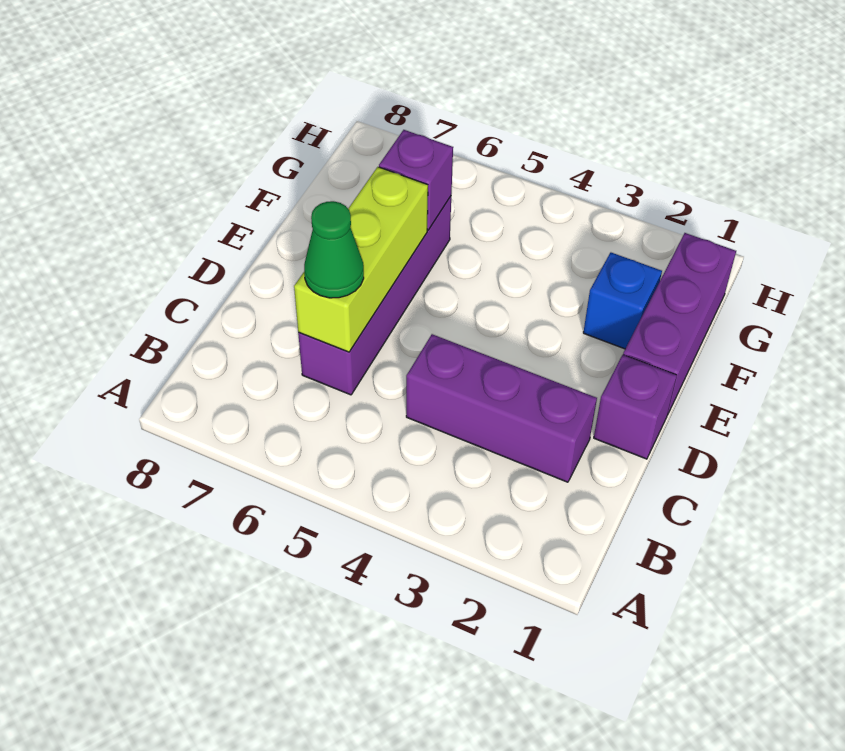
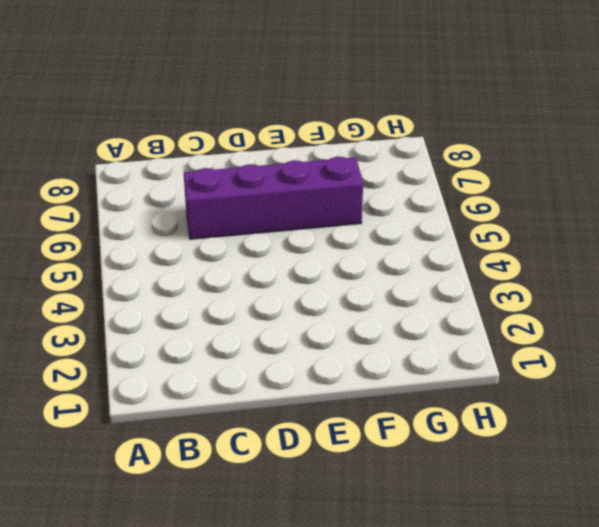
none -> purple 1x3 brick [406,334,597,482]
none -> purple 1x1 brick [594,355,677,459]

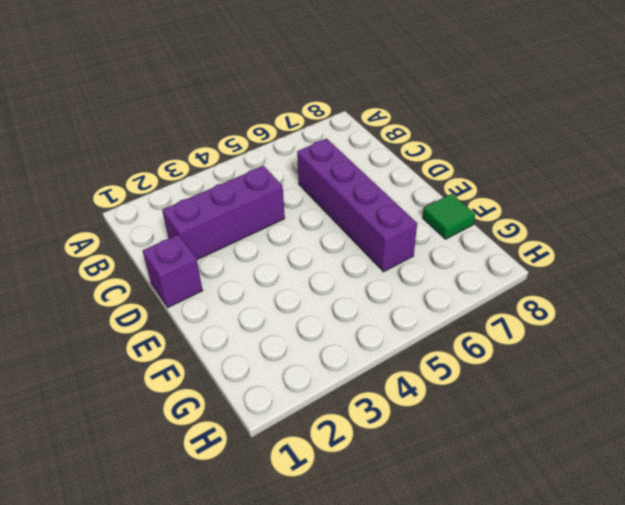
green 1x1 tile [423,194,475,239] -> none
none -> purple 1x3 brick [623,233,736,415]
none -> blue 1x1 brick [583,253,662,349]

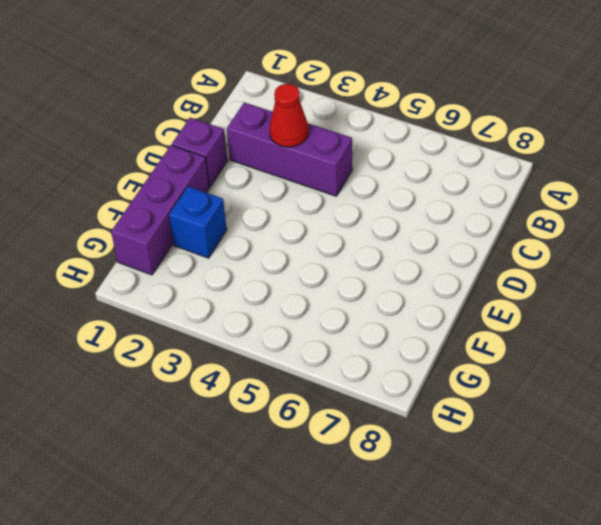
red 1x1 cone [270,84,308,147] -> none
none -> purple 1x4 brick [298,196,451,395]
none -> lime 1x3 brick [294,167,428,352]

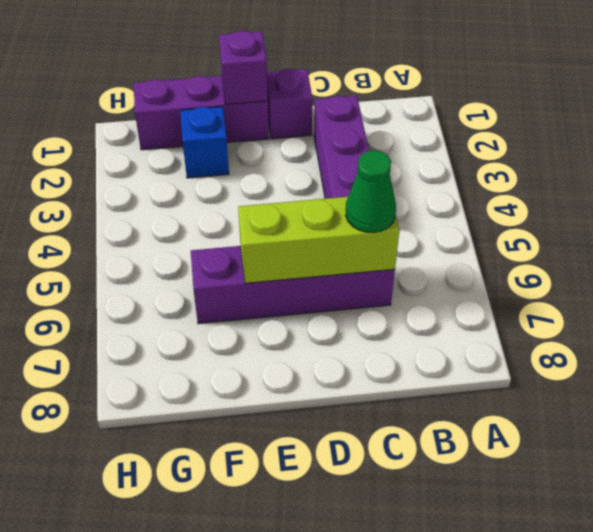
purple 1x1 brick [219,31,268,104] -> purple 1x1 brick moved to [379,130,453,230]

